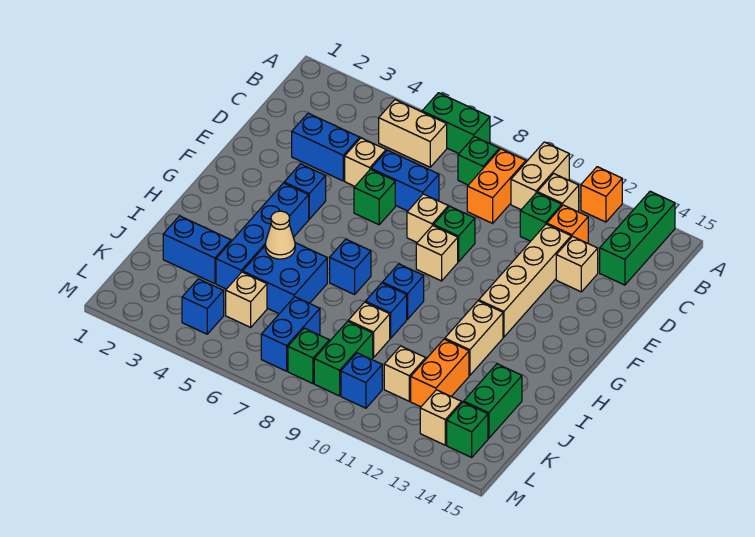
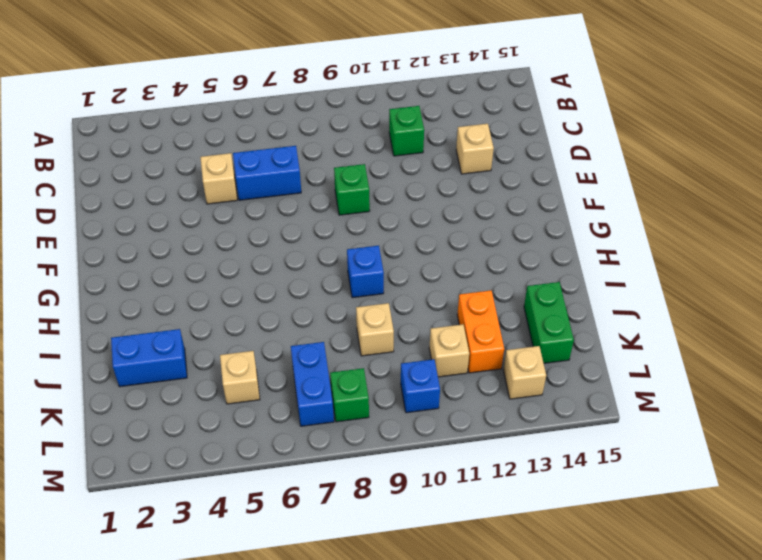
none -> green 1x2 brick [422,93,490,154]
none -> tan 1x2 brick [511,142,569,210]
none -> orange 1x1 brick [581,167,622,222]
none -> green 1x3 brick [600,191,675,285]

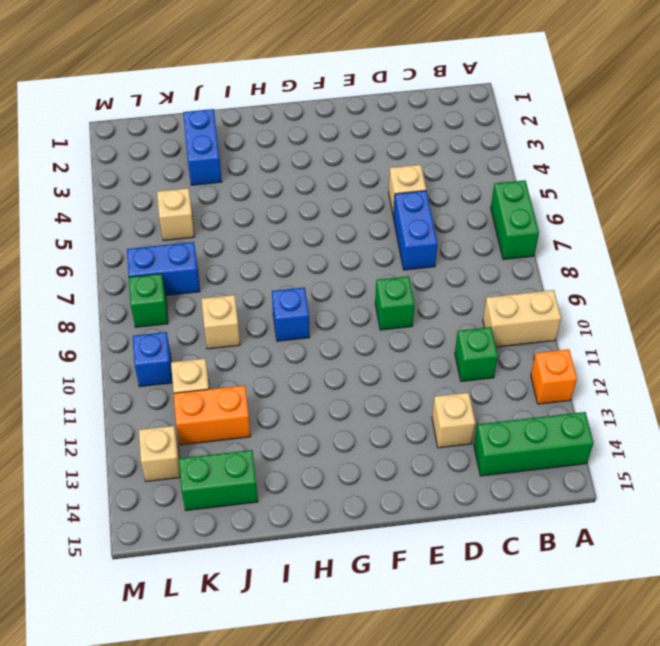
none -> tan 1x2 brick [379,100,447,167]
none -> green 1x1 brick [458,137,499,185]
none -> orange 1x2 brick [467,149,526,223]
none -> tan 1x1 brick [537,174,579,212]

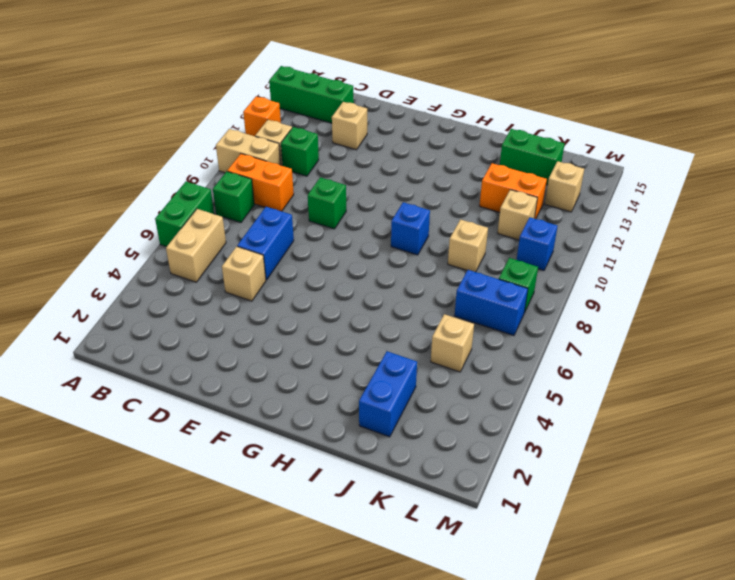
none -> orange 1x1 brick [547,205,588,243]
none -> blue 1x2 brick [292,113,360,181]
none -> tan 1x4 brick [479,224,571,337]
none -> green 1x1 brick [354,169,395,225]

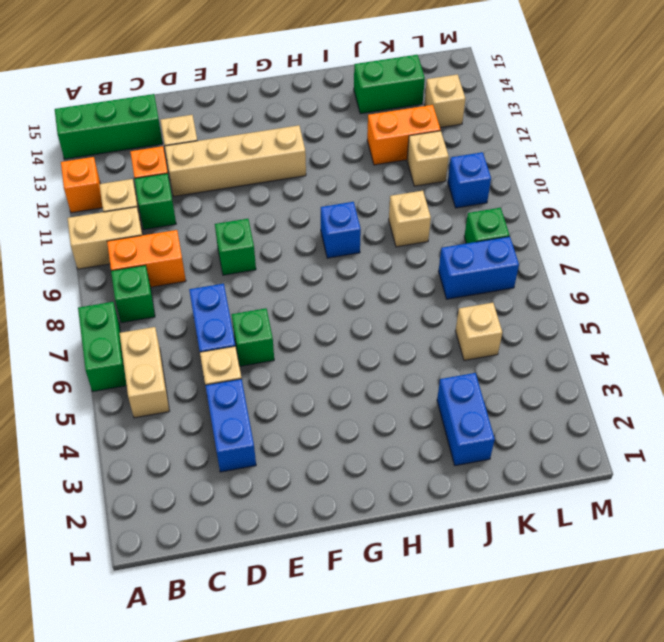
none -> tan 1x1 brick [407,194,448,242]
none -> blue 1x1 brick [284,164,326,219]
none -> tan 1x1 brick [416,226,458,281]
none -> blue 1x4 brick [216,183,309,289]

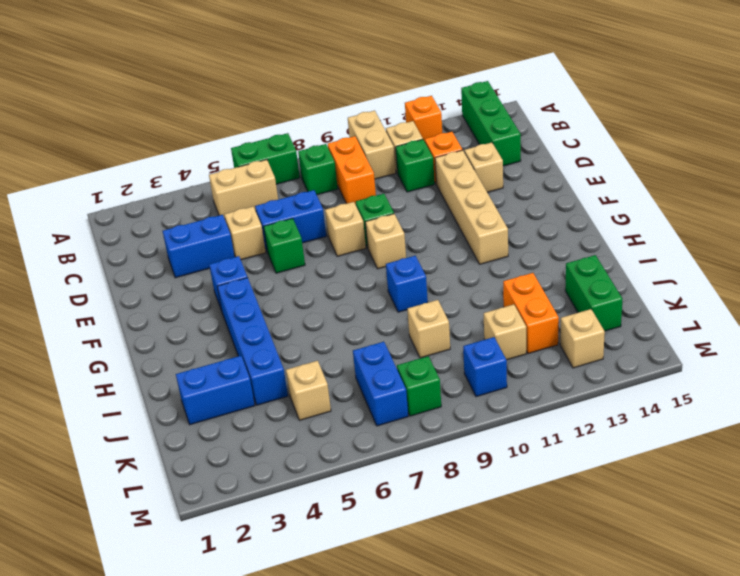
none -> blue 1x1 brick [330,239,371,295]
none -> tan 1x2 brick [445,301,503,375]
none -> blue 2x2 brick [243,243,327,314]
none -> blue 1x1 brick [365,283,407,338]

